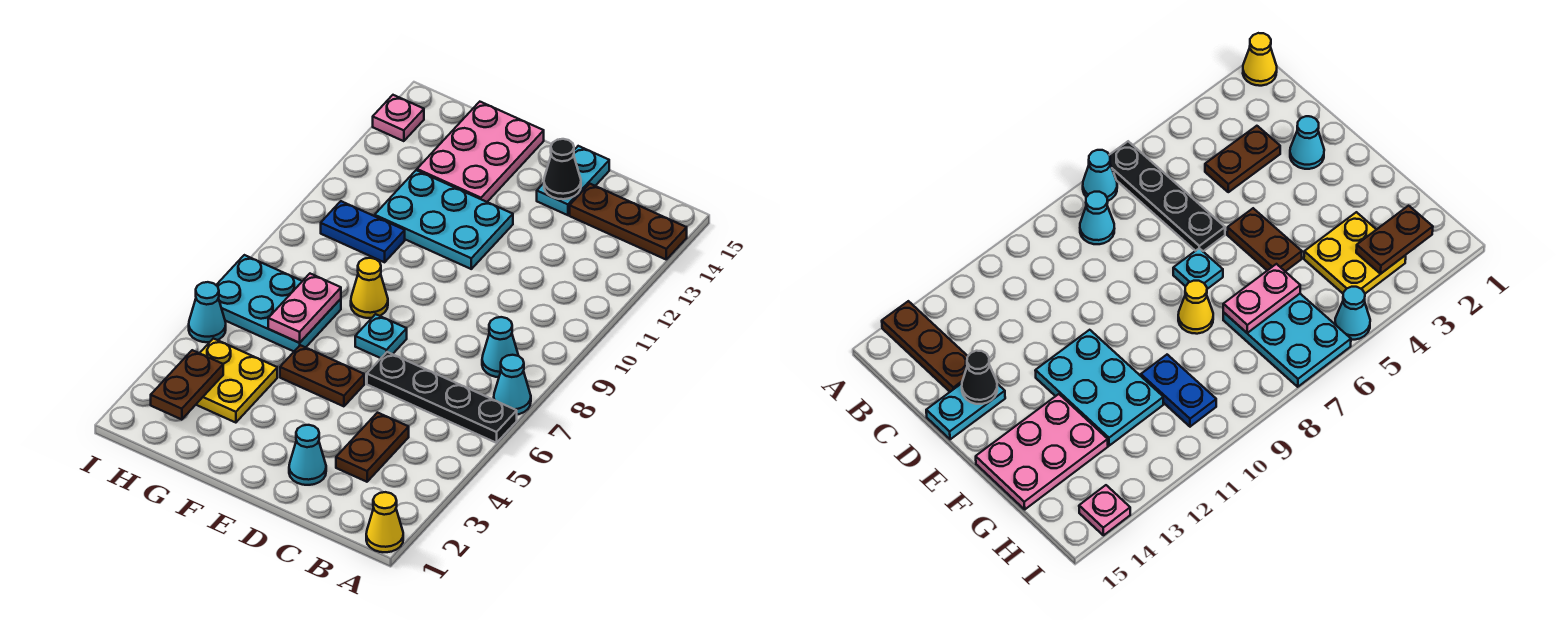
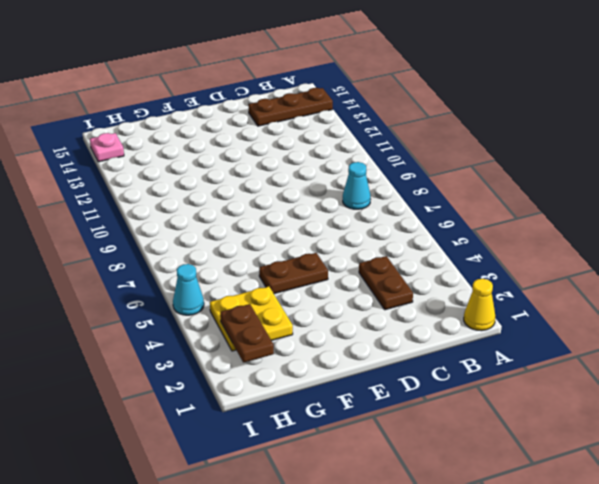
none -> black 1x4 plate [367,352,517,443]
none -> cyan 1x1 cone [494,355,531,414]
none -> cyan 1x1 cone [289,425,326,485]

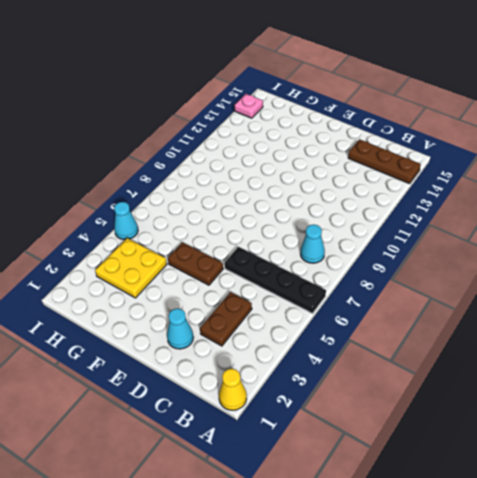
none -> cyan 1x1 cone [494,355,531,414]
none -> cyan 1x2 plate [537,146,609,215]
none -> cyan 1x1 plate [355,314,407,358]

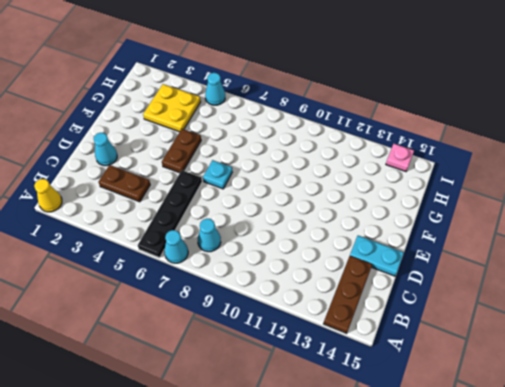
none -> cyan 2x3 plate [375,170,513,269]
none -> yellow 1x1 cone [351,258,388,318]
none -> pink 2x3 plate [417,102,544,202]

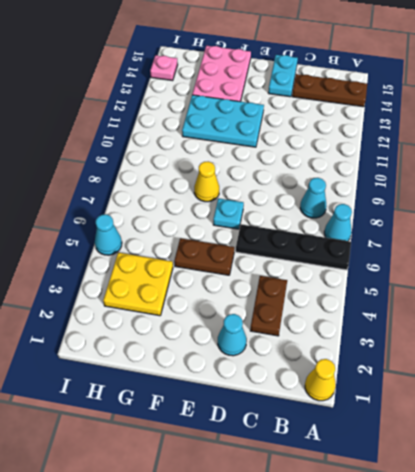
none -> cyan 2x3 plate [216,255,341,351]
none -> blue 1x2 plate [321,201,405,262]
none -> black 1x1 cone [544,139,581,199]

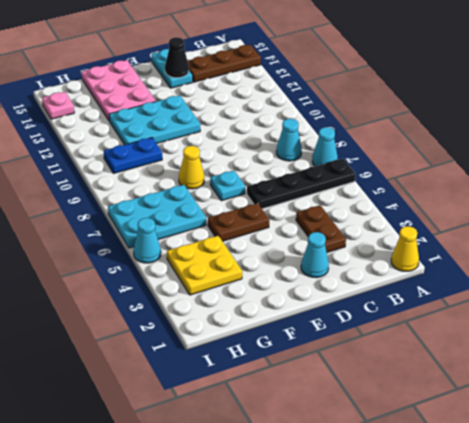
none -> pink 1x2 plate [268,274,341,343]
none -> brown 1x2 plate [151,350,223,420]

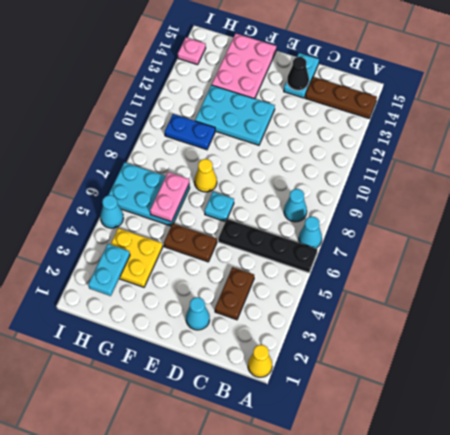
cyan 1x2 plate [88,244,130,296] -> brown 1x2 plate [151,350,223,420]

